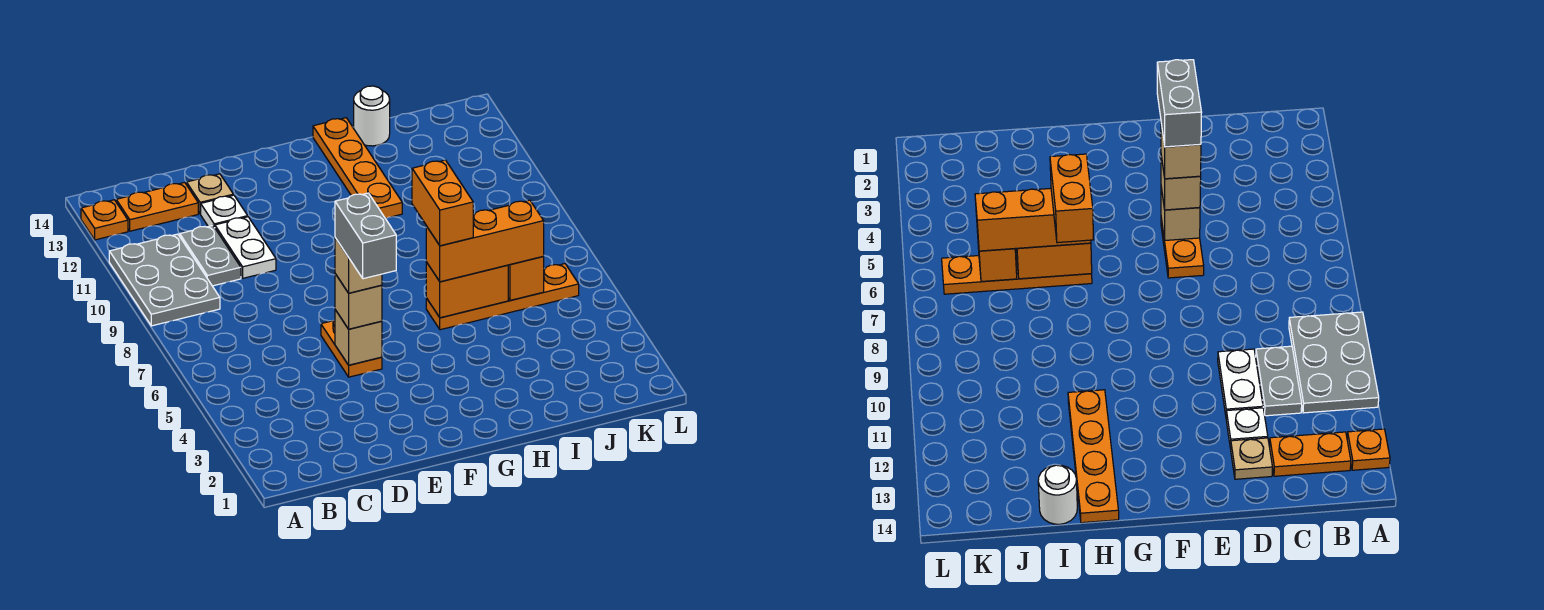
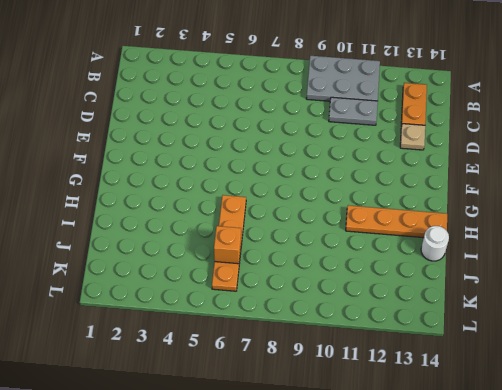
none -> orange 1x1 plate [81,200,128,240]
none -> white 1x2 plate [215,217,276,278]
none -> white 1x1 plate [201,195,248,227]

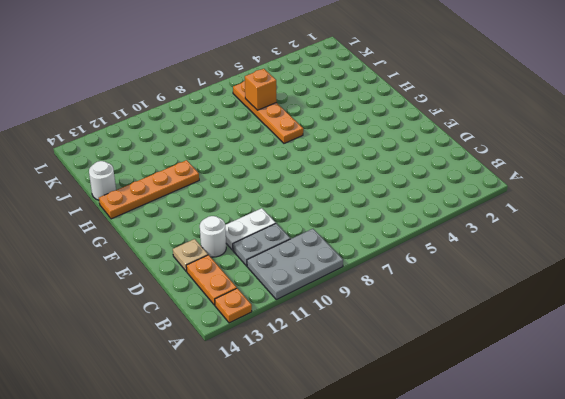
white 1x1 round brick [200,216,226,257] -> white 1x1 plate [201,195,248,227]
none -> orange 1x2 plate [321,320,382,377]
none -> tan 1x1 brick [335,310,382,365]
none -> orange 1x2 brick [426,262,508,318]

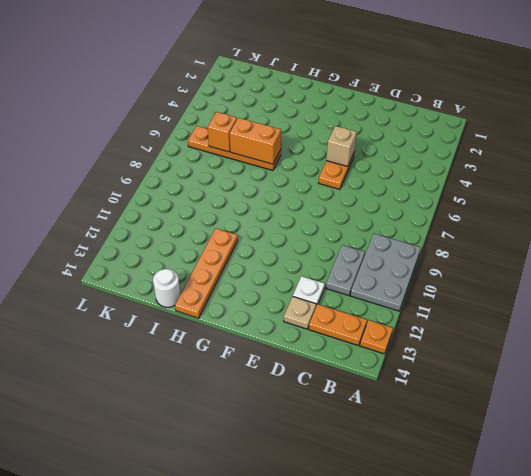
none -> white 1x2 plate [215,217,276,278]
none -> tan 1x1 brick [335,274,382,329]
none -> orange 1x3 brick [426,200,544,282]

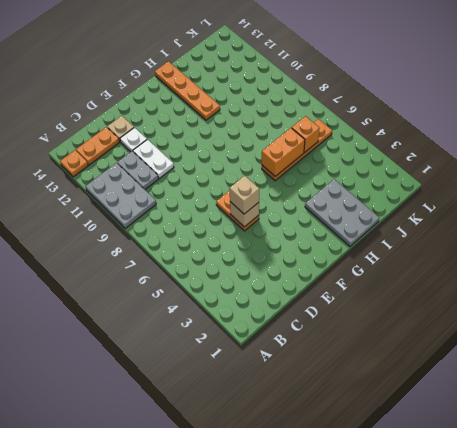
grey 2x3 plate [305,179,379,246] -> none
none -> white 1x1 round brick [354,86,390,146]
none -> orange 1x3 brick [426,200,544,282]
none -> tan 1x1 brick [335,238,382,293]

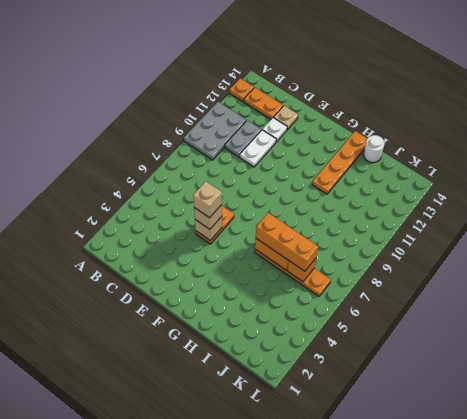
none -> orange 1x2 brick [412,160,473,246]
none -> grey 1x2 brick [335,193,396,279]

